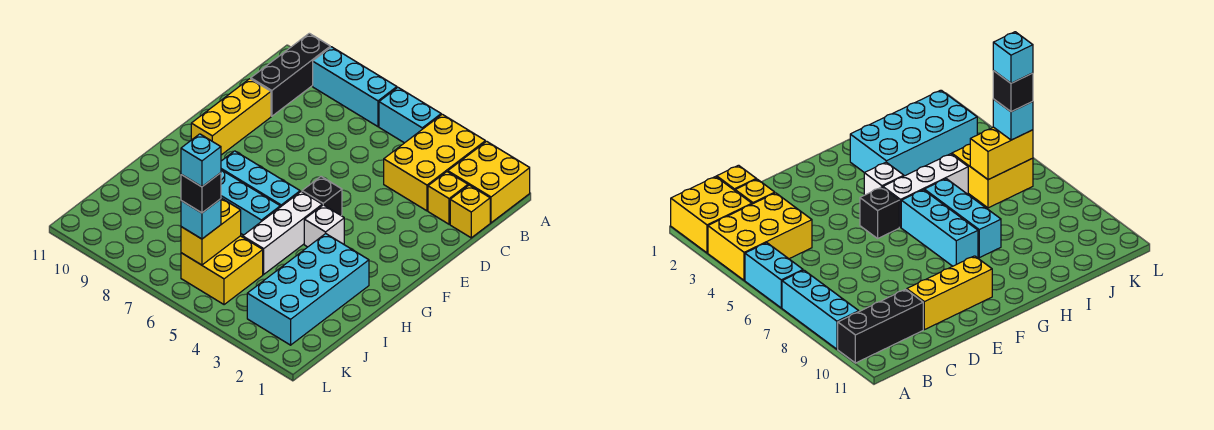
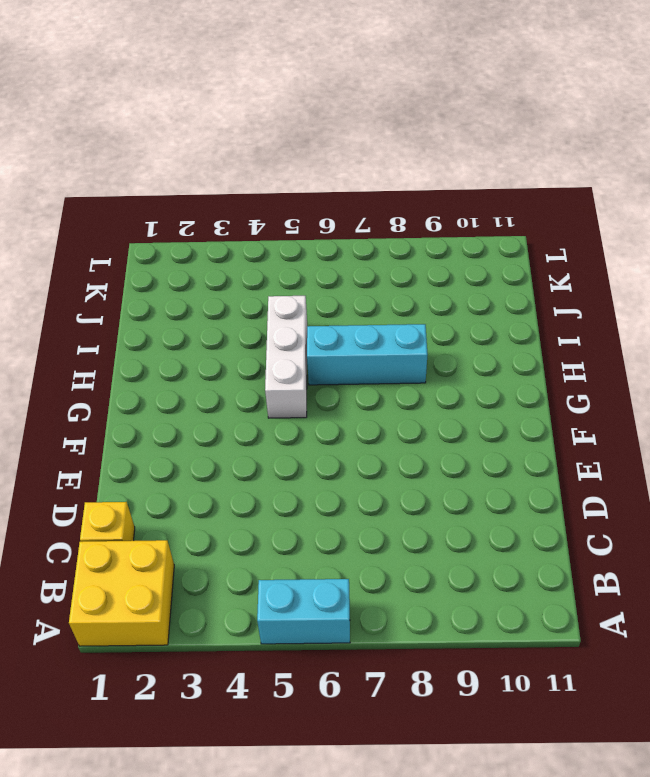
none -> yellow 2x3 brick [384,114,485,211]
none -> cyan 1x3 brick [313,47,397,127]
none -> black 1x3 brick [251,33,330,116]

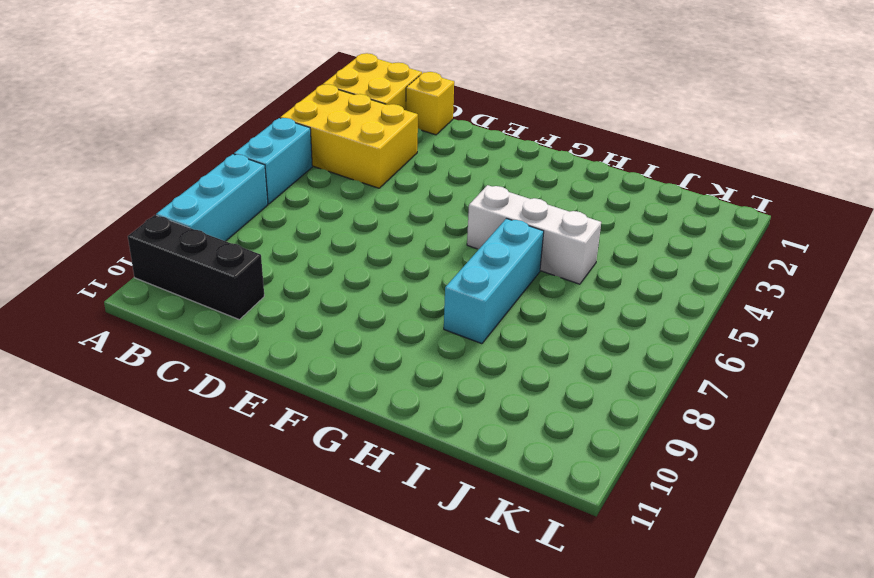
none -> yellow 1x1 brick [428,172,468,224]
none -> yellow 1x3 brick [191,79,271,155]
none -> black 1x1 brick [302,177,342,215]

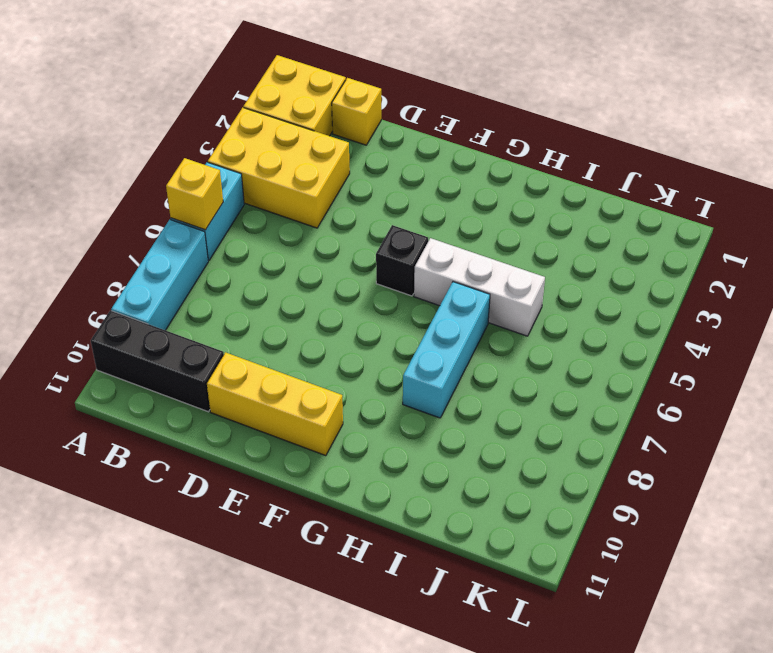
yellow 1x1 brick [166,158,223,230] -> yellow 1x1 brick moved to [428,172,468,224]
none -> white 1x1 brick [304,205,344,247]
none -> cyan 1x3 brick [221,151,300,207]
none -> cyan 2x4 brick [247,234,369,345]

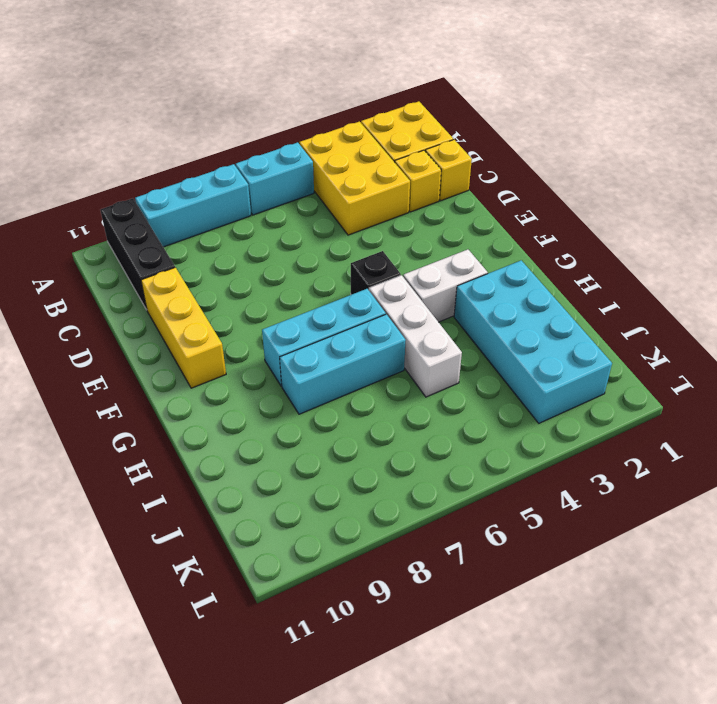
white 1x2 brick [403,249,488,322] -> white 1x1 brick [304,205,344,247]
none -> yellow 2x2 brick [181,236,263,305]
none -> yellow 1x2 brick [181,198,241,265]
none -> cyan 1x1 brick [181,199,221,239]

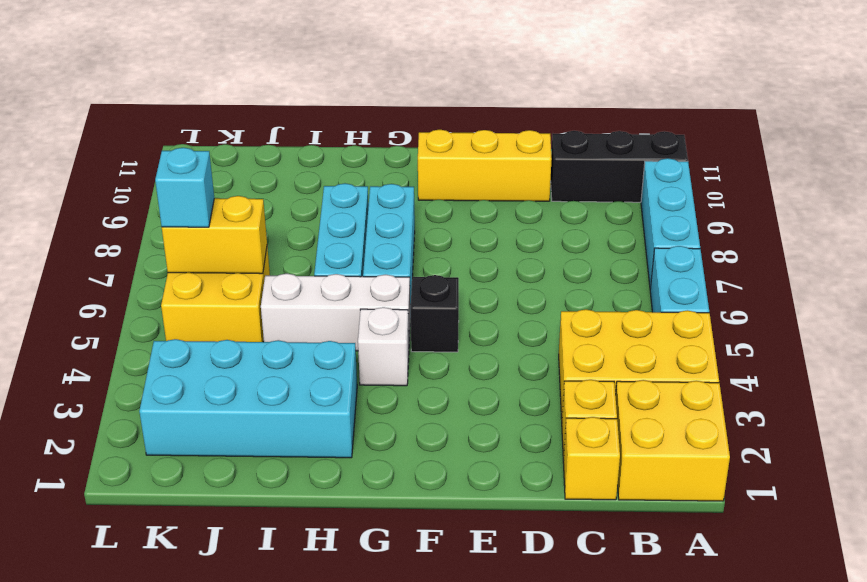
none -> black 1x1 brick [181,173,221,213]
none -> cyan 1x1 brick [181,134,221,187]

